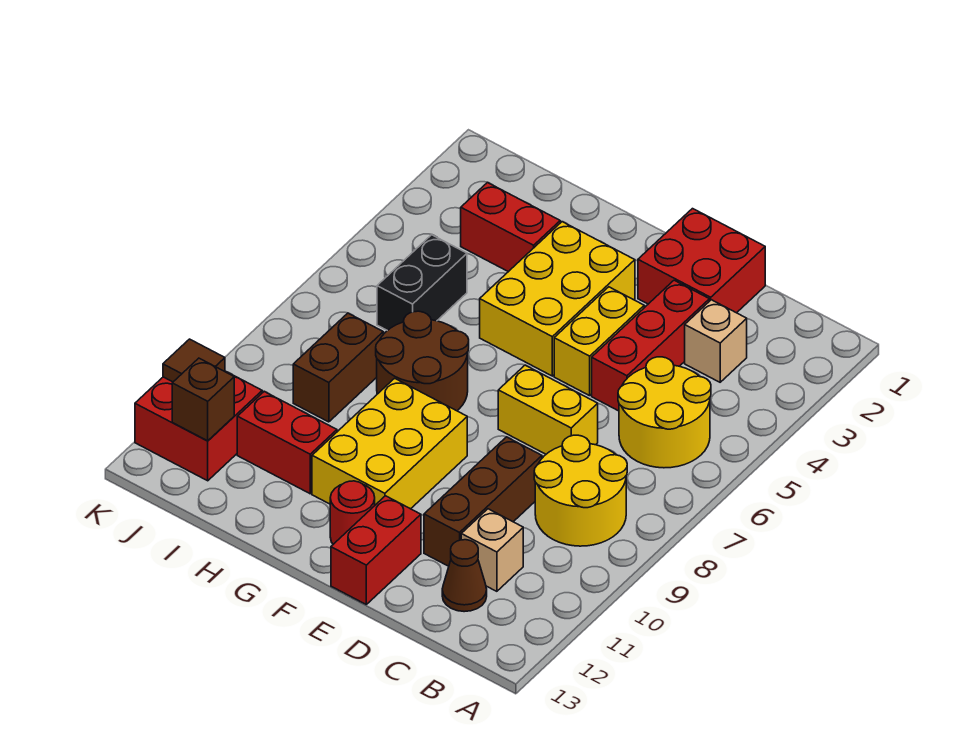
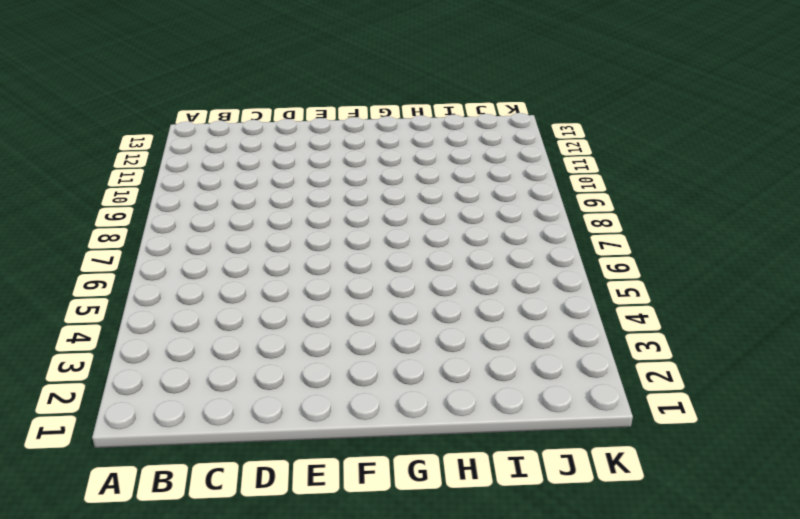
none -> yellow 2x2 round brick [618,357,711,468]
none -> yellow 2x2 round brick [534,435,627,546]
none -> tan 1x1 brick [685,300,747,382]

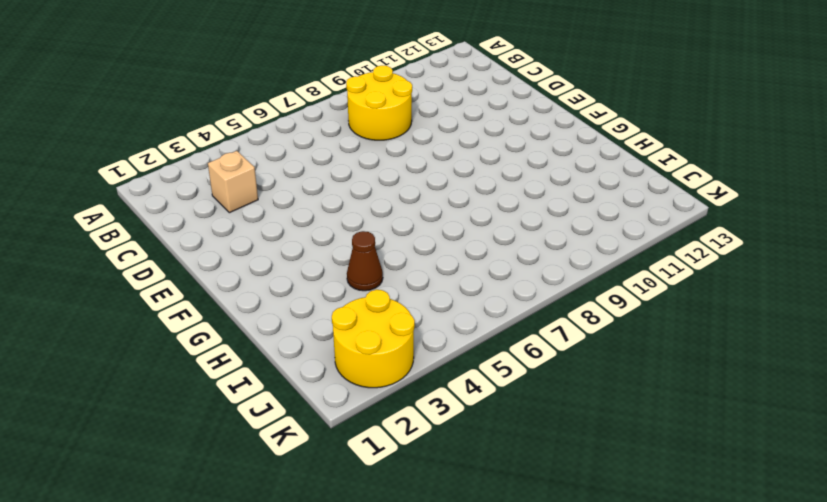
brown 1x1 cone [347,231,383,291] -> brown 1x1 cone moved to [442,540,487,612]
yellow 2x2 round brick [332,290,415,388] -> yellow 2x2 round brick moved to [618,357,711,468]
none -> tan 1x1 brick [461,509,523,591]
none -> red 2x2 brick [638,209,765,313]
none -> red 1x3 brick [592,280,709,411]

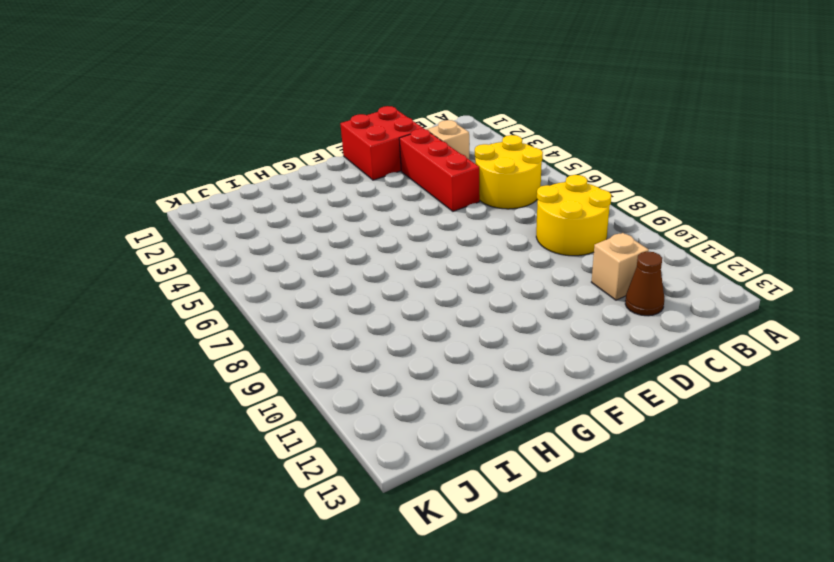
none -> yellow 1x2 brick [498,365,598,454]
none -> brown 1x3 brick [424,437,542,566]
none -> yellow 1x2 brick [554,287,644,396]

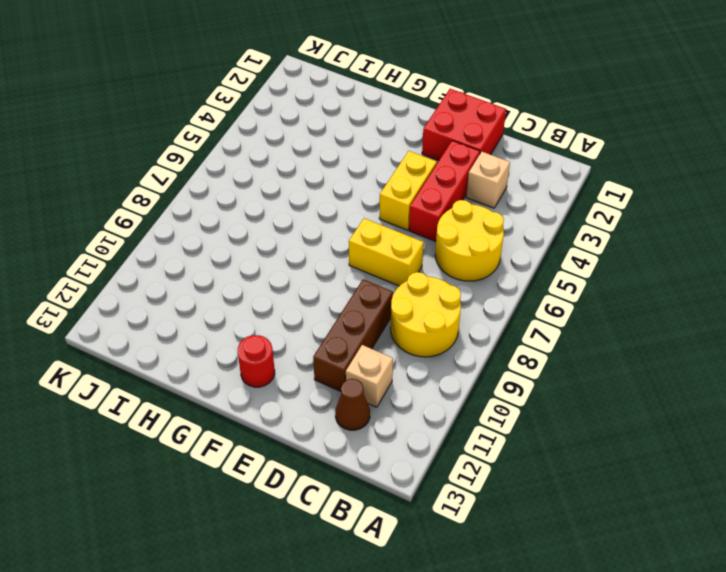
none -> red 1x2 brick [331,496,421,604]
none -> yellow 2x3 brick [480,222,635,376]
none -> yellow 2x3 brick [312,378,467,509]

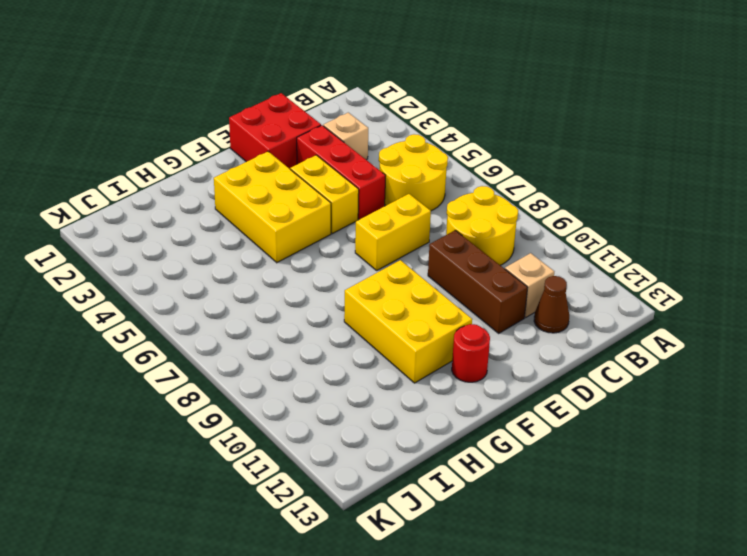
none -> red 1x2 brick [331,496,421,604]
none -> brown 2x2 round brick [376,311,469,411]
none -> red 1x2 brick [461,182,560,272]

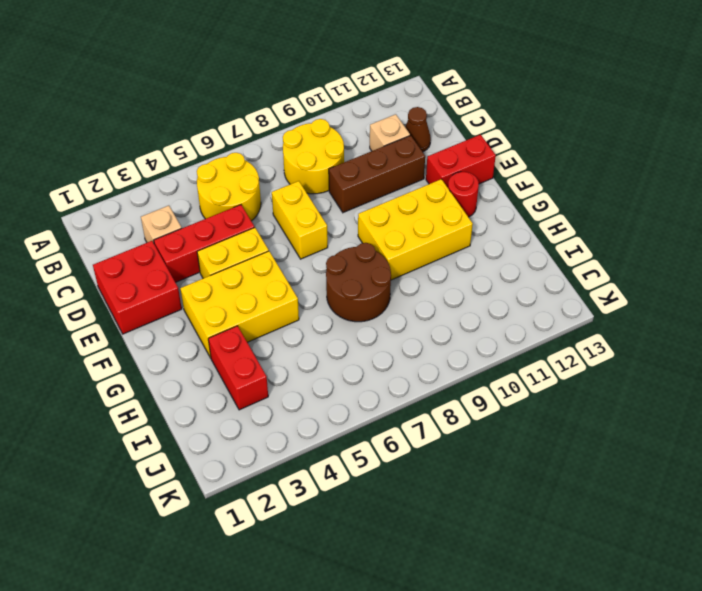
none -> red 1x2 brick [237,391,337,494]
none -> black 1x2 brick [377,235,467,331]
none -> brown 1x2 brick [293,313,383,422]

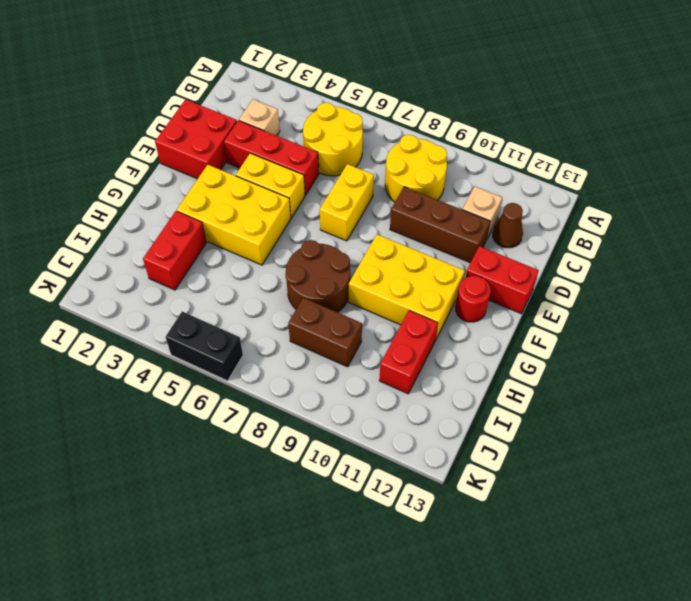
black 1x2 brick [166,311,243,381] -> black 1x2 brick moved to [377,235,467,331]
none -> red 2x2 brick [135,371,262,481]
none -> brown 1x1 brick [172,358,234,441]
none -> brown 1x1 tile [163,339,225,382]

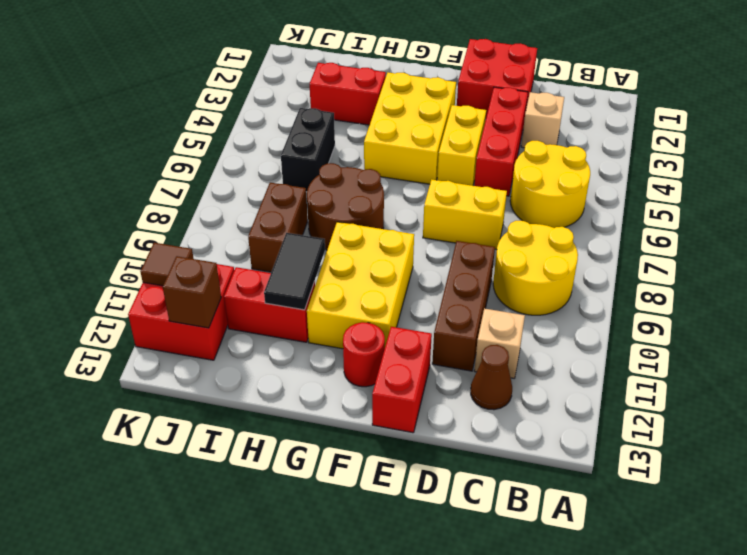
black 1x2 tile [264,233,325,310] -> none

